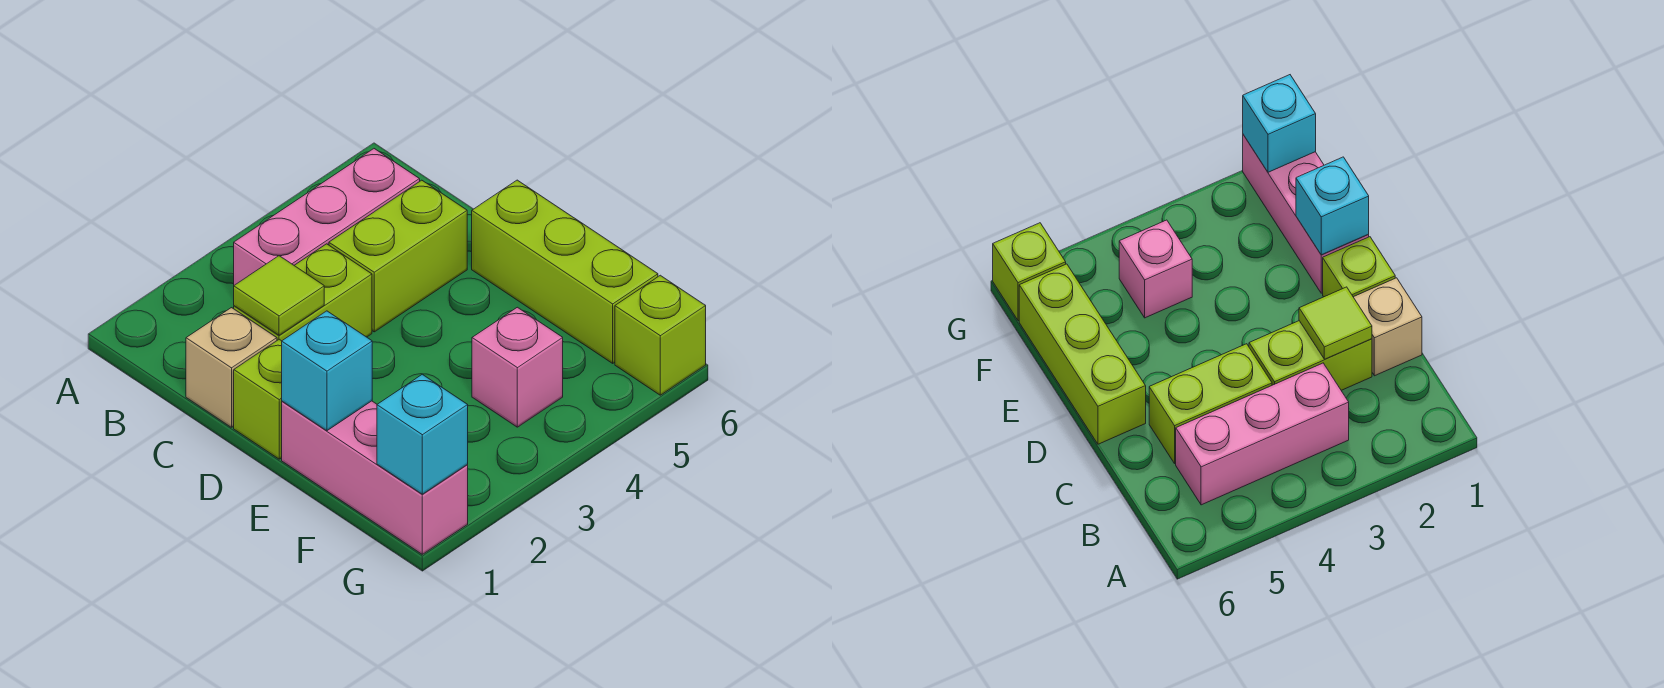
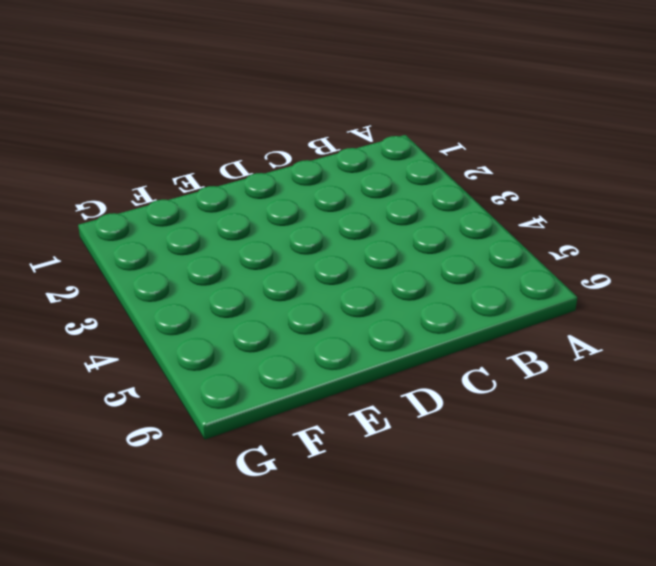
none -> pink 1x3 brick [234,149,420,285]
none -> tan 1x1 brick [186,308,277,427]
none -> lime 1x2 brick [234,244,372,341]

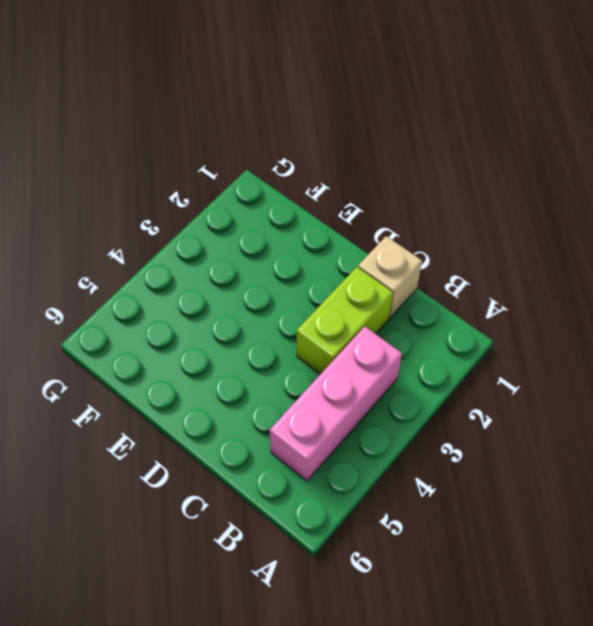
none -> lime 1x2 brick [329,180,467,332]
none -> lime 1x1 brick [234,339,282,459]
none -> lime 1x3 brick [472,180,658,363]

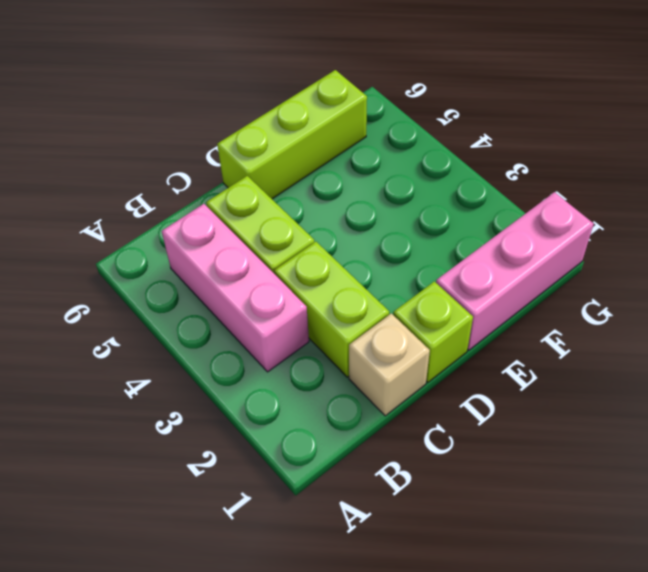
none -> pink 1x1 brick [472,307,563,427]
none -> lime 1x1 brick [615,275,706,395]
none -> lime 1x1 tile [234,256,324,335]

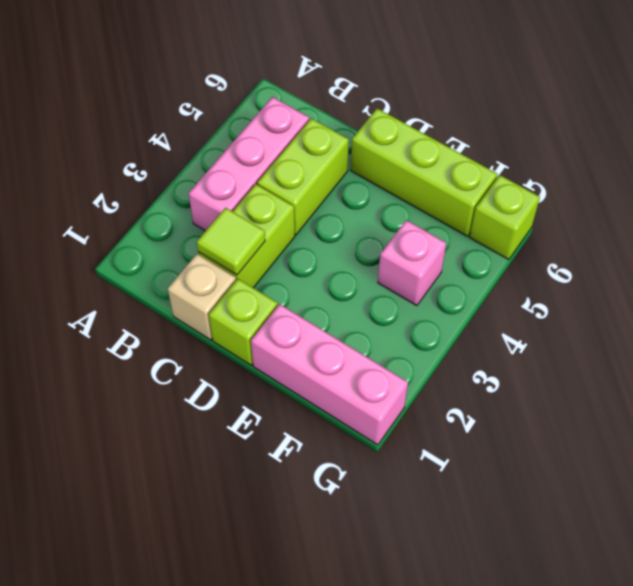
none -> cyan 1x1 brick [282,311,372,431]
none -> cyan 1x1 brick [377,374,468,494]

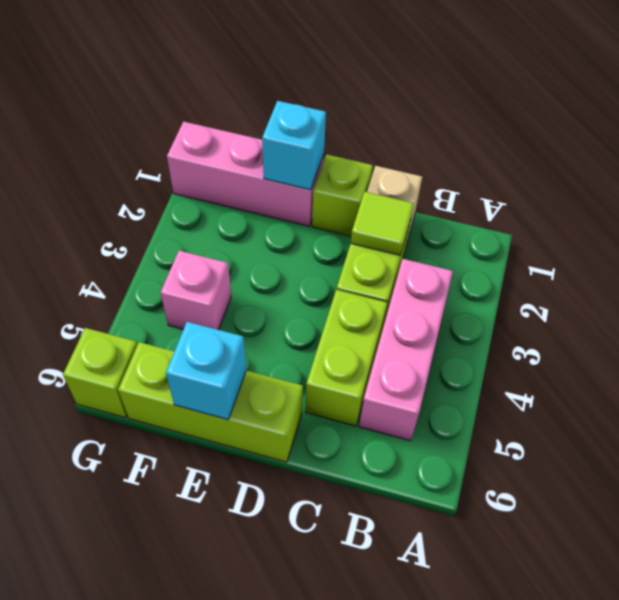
cyan 1x1 brick [166,322,246,420] -> cyan 1x1 brick moved to [377,374,468,494]

